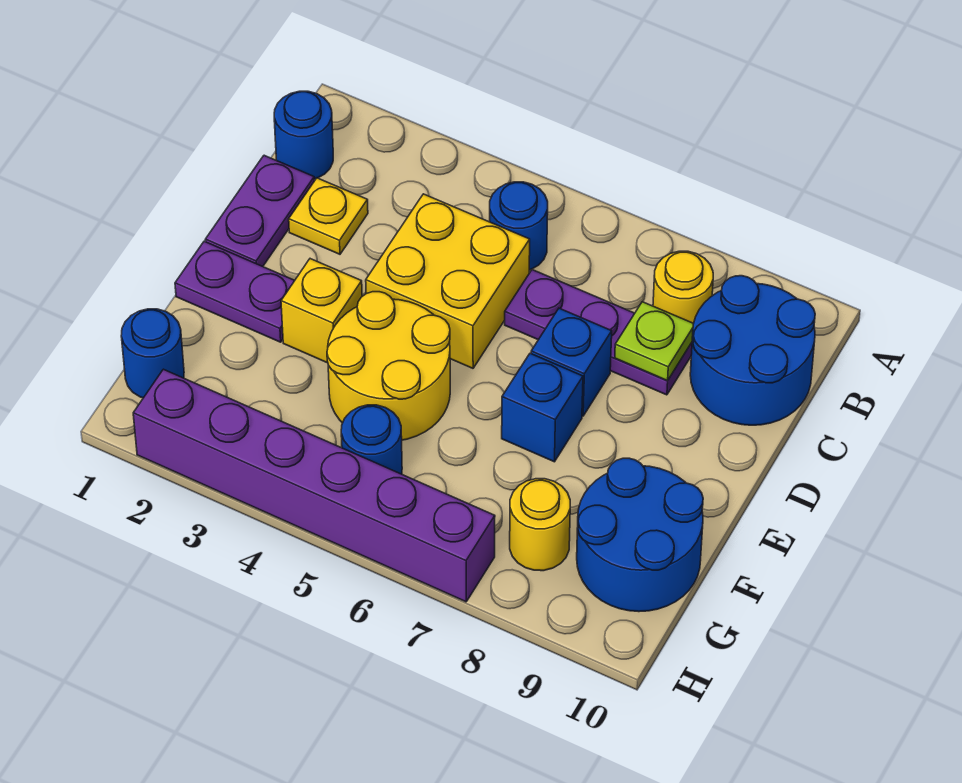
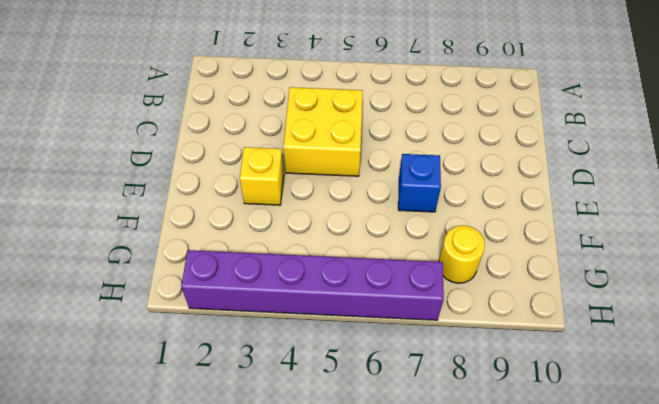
none -> blue 1x1 round brick [274,91,333,179]
none -> blue 1x1 round brick [490,182,548,270]
none -> yellow 1x1 round brick [653,251,713,323]

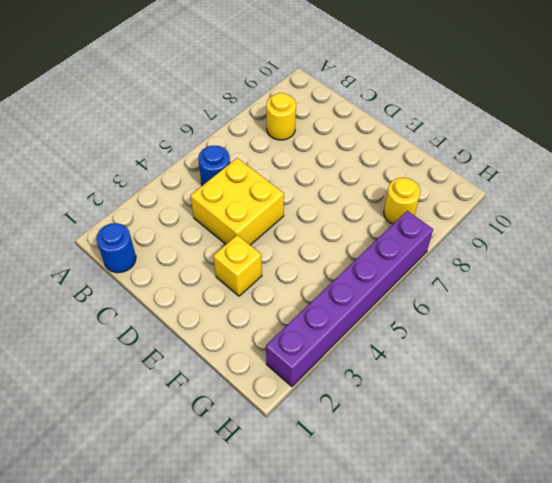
none -> blue 2x2 round brick [690,276,815,425]
none -> purple 1x2 plate [205,155,314,266]
none -> yellow 1x1 plate [289,178,368,254]

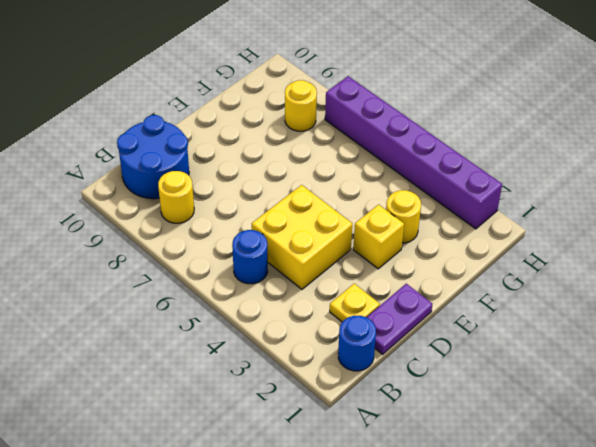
yellow 1x1 round brick [386,190,421,243] -> none
none -> purple 1x3 plate [505,270,692,395]
none -> blue 1x1 brick [531,308,612,416]
none -> purple 1x2 plate [175,241,295,342]

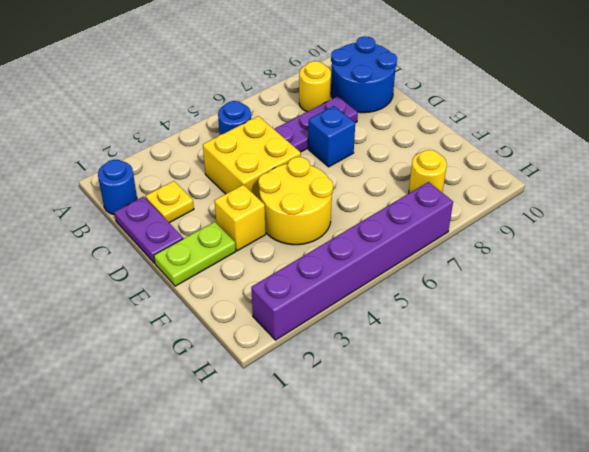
lime 1x2 plate [154,222,236,286] -> purple 1x2 plate [175,241,295,342]
none -> blue 1x1 brick [502,353,583,462]
none -> blue 2x2 round brick [577,458,703,612]
none -> blue 1x1 round brick [121,309,184,398]

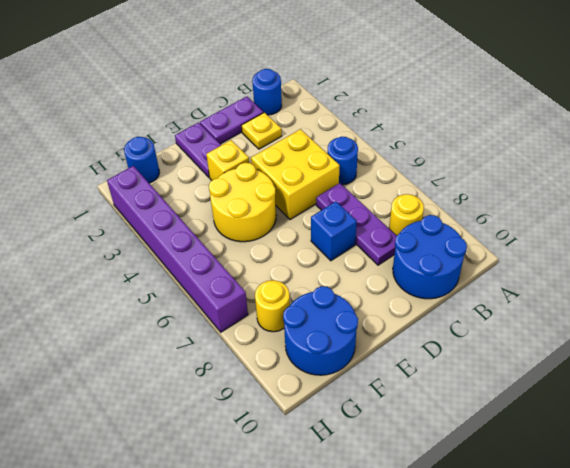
none -> blue 1x1 brick [502,353,583,462]
none -> blue 1x1 round brick [341,405,402,474]
none -> lime 1x1 plate [615,302,694,381]

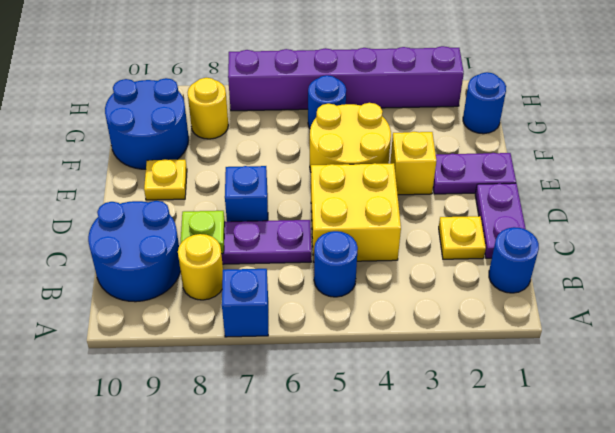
blue 1x1 brick [222,269,268,337] -> blue 1x1 brick moved to [502,353,583,462]
yellow 1x1 plate [144,159,187,200] -> none

